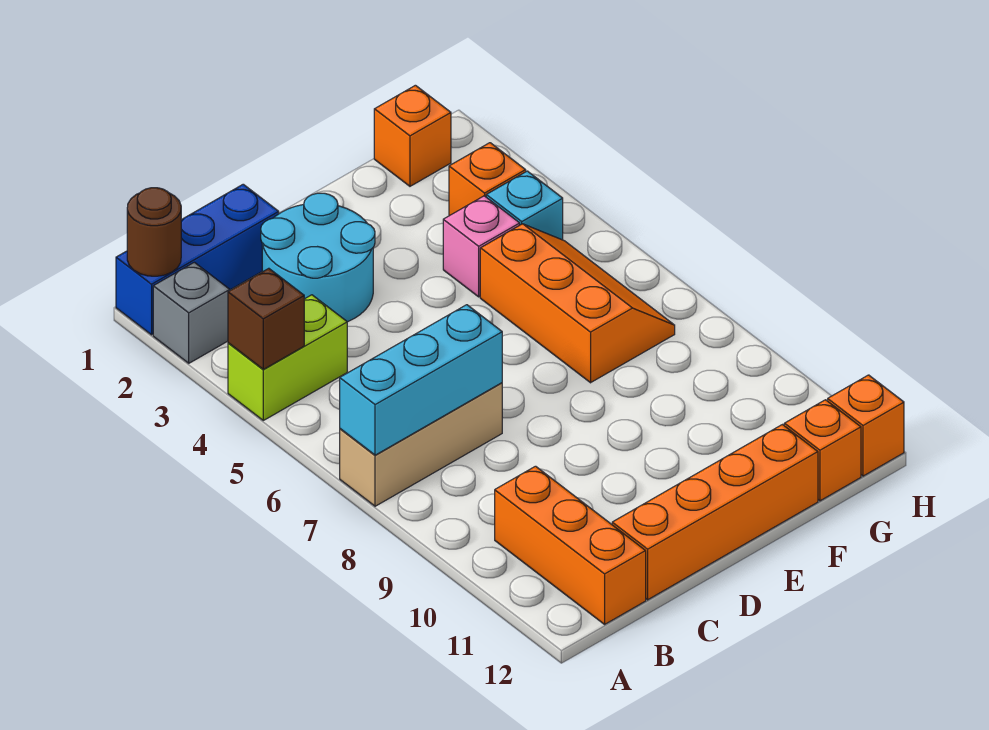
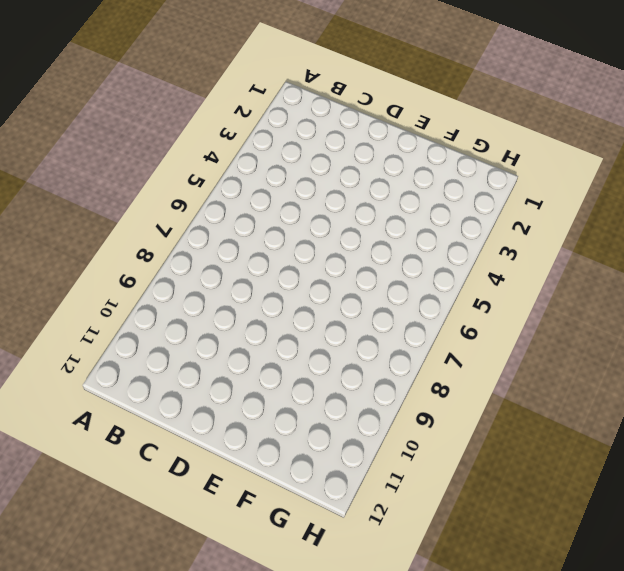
none -> blue 1x3 brick [116,184,279,335]
none -> grey 1x1 brick [153,262,230,363]
none -> lime 1x2 brick [228,295,347,420]

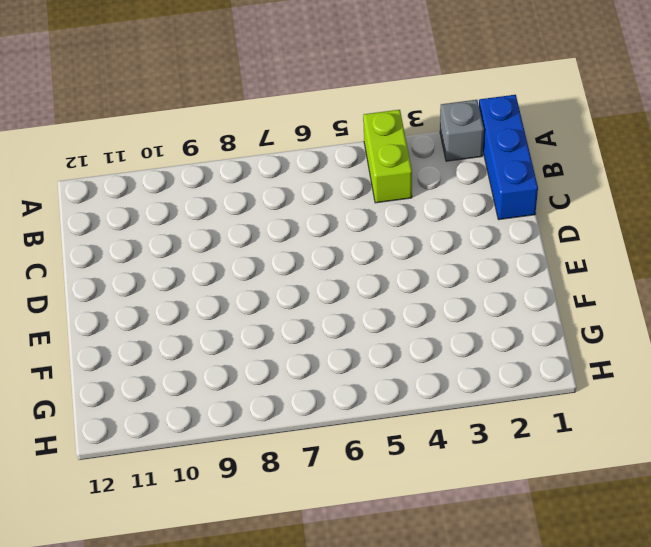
none -> tan 1x3 brick [340,383,502,506]
none -> orange 1x3 brick [495,466,646,624]
none -> cyan 2x2 round brick [261,193,375,322]

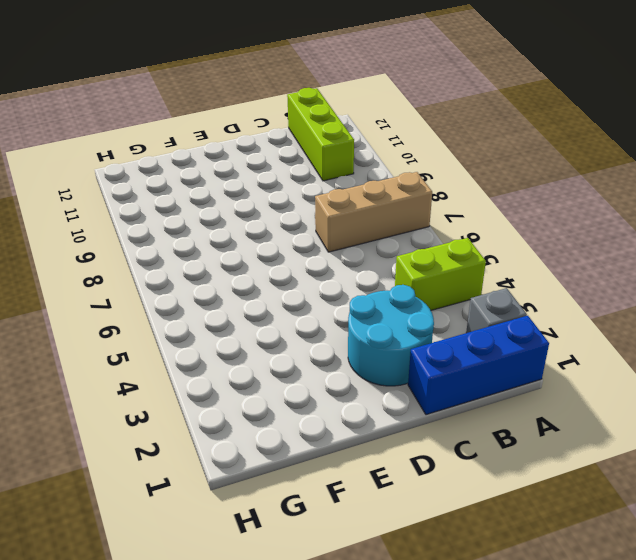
lime 1x3 brick [287,88,354,181] -> orange 1x3 brick [495,466,646,624]
none -> orange 1x4 brick [612,425,818,600]
none -> pink 1x1 brick [443,196,520,297]
none -> orange 2x3 slope [480,224,675,383]

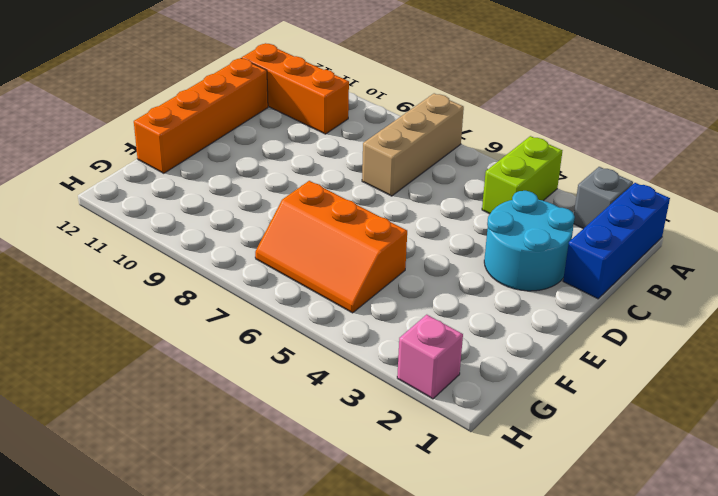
pink 1x1 brick [397,315,463,399] -> pink 1x1 brick moved to [443,196,520,297]
none -> orange 1x1 brick [374,85,451,186]
none -> orange 1x1 brick [449,143,526,216]
none -> cyan 1x1 brick [486,171,563,240]

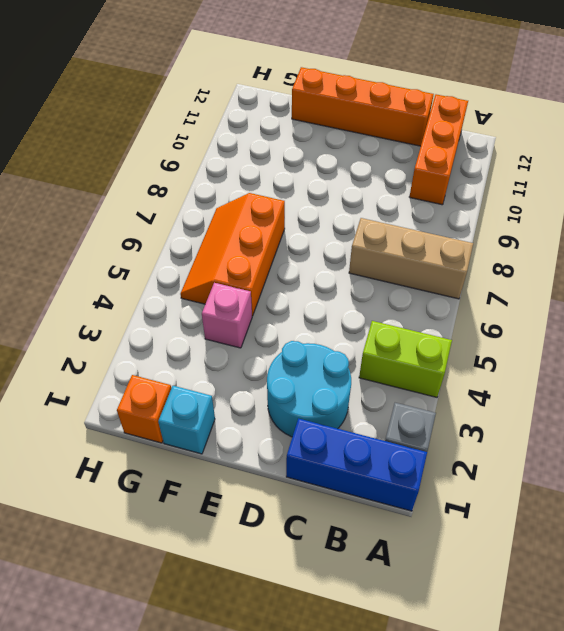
cyan 1x1 brick [158,386,215,454] -> cyan 1x1 brick moved to [486,171,563,240]
none -> orange 1x1 brick [449,143,526,216]
none -> orange 1x1 brick [784,400,861,501]
none -> orange 1x1 brick [828,375,904,476]

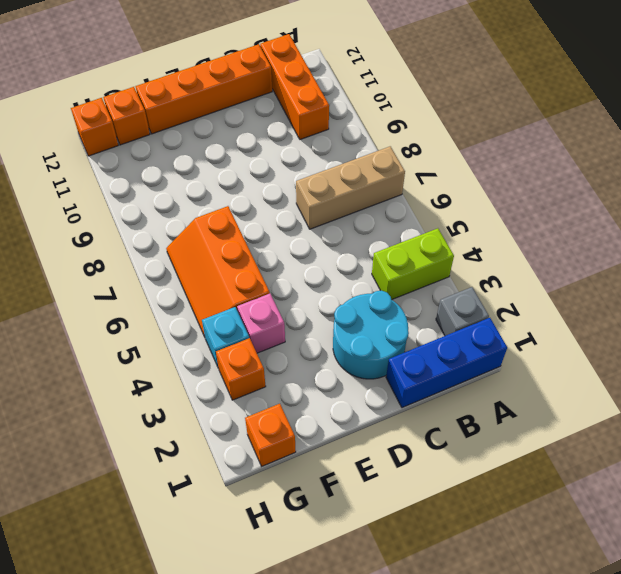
none -> brown 1x1 round brick [127,188,181,276]
none -> brown 1x1 brick [228,268,304,369]
none -> cyan 1x3 brick [340,305,502,455]

